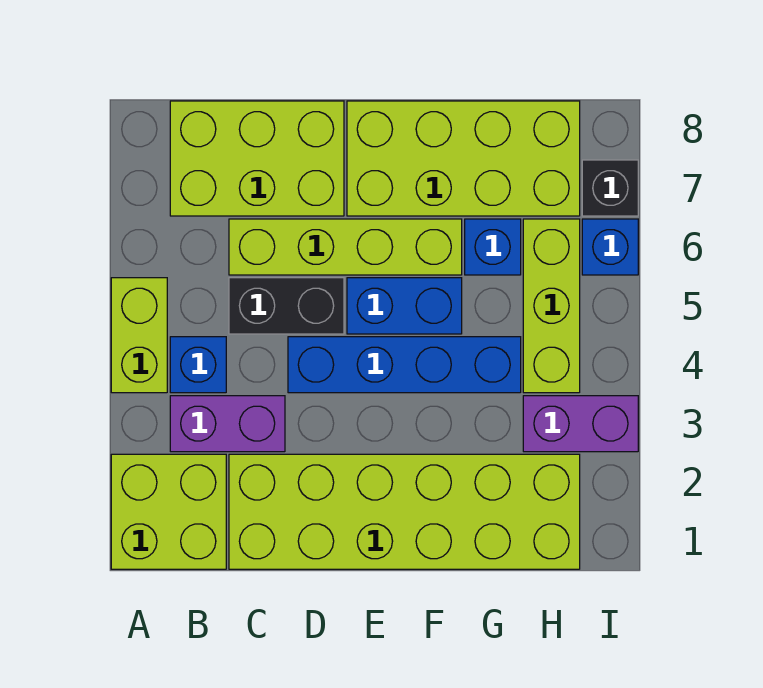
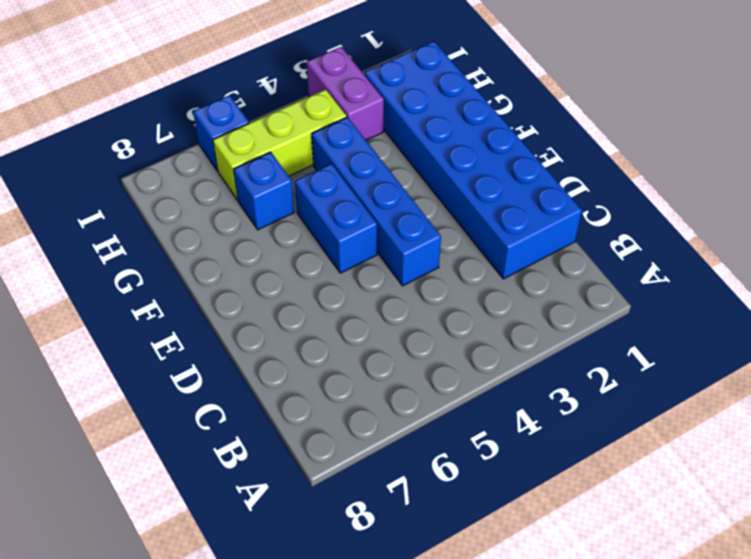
blue 2x6 brick [364,41,582,279] -> lime 2x6 brick [229,454,580,569]
none -> lime 2x2 brick [111,454,226,569]
none -> lime 1x2 brick [111,278,167,393]
none -> purple 1x2 brick [170,396,285,452]

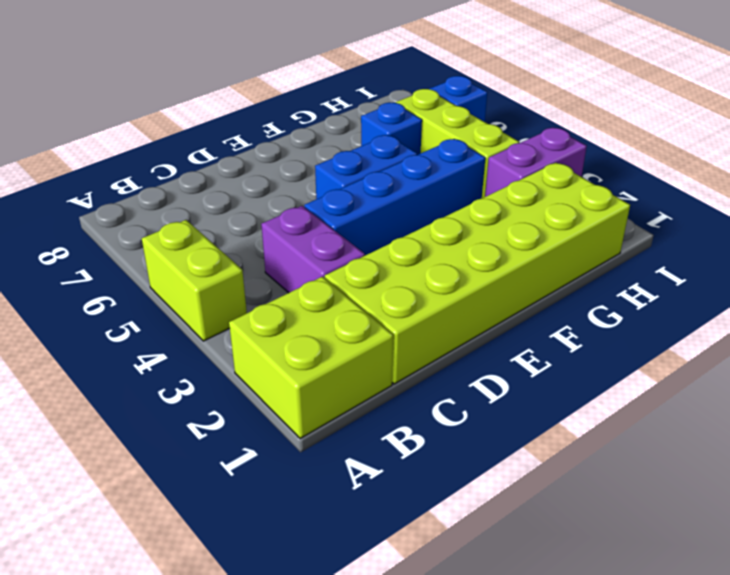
purple 1x2 brick [261,206,365,293] -> purple 1x2 brick turned to [170,396,285,452]
none -> blue 1x1 brick [170,337,226,393]
none -> lime 2x3 brick [170,101,344,216]
none -> black 1x2 brick [229,278,344,334]

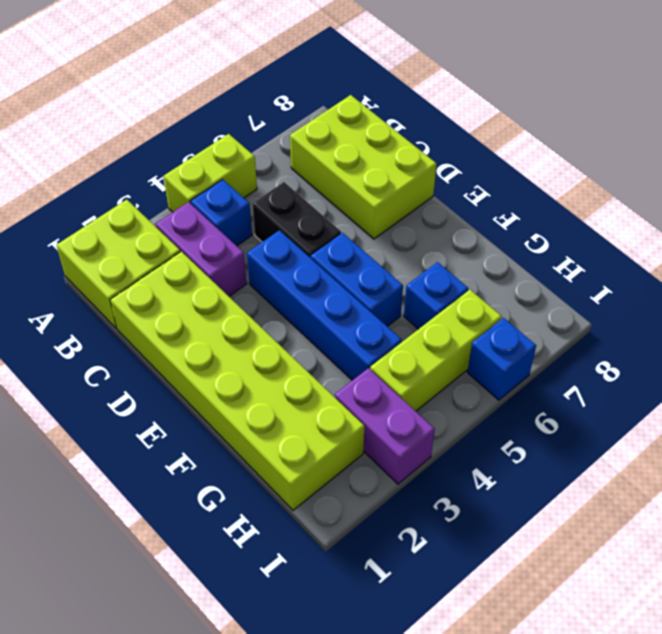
none -> lime 1x4 brick [229,219,462,275]
none -> lime 2x4 brick [347,101,580,216]
none -> black 1x1 brick [582,160,638,216]

